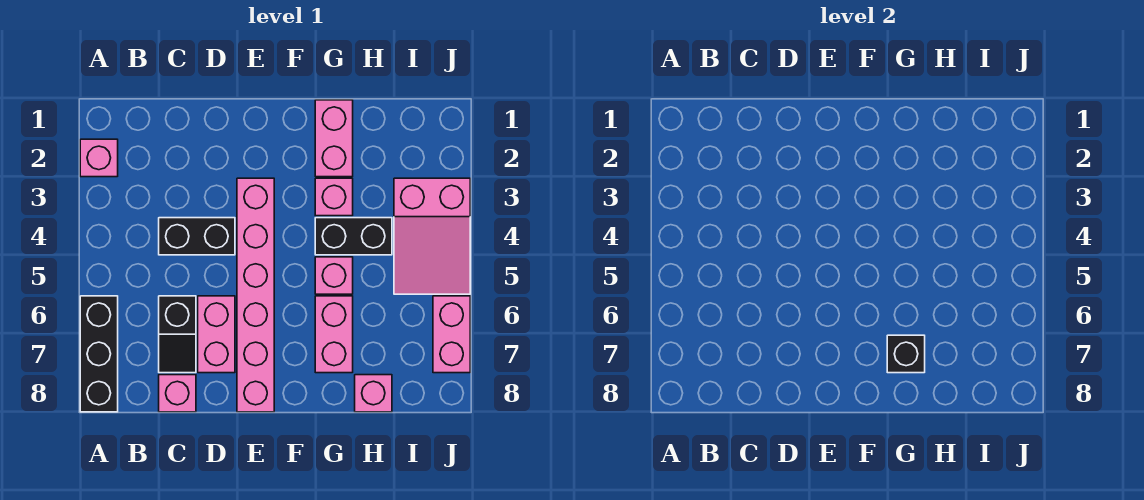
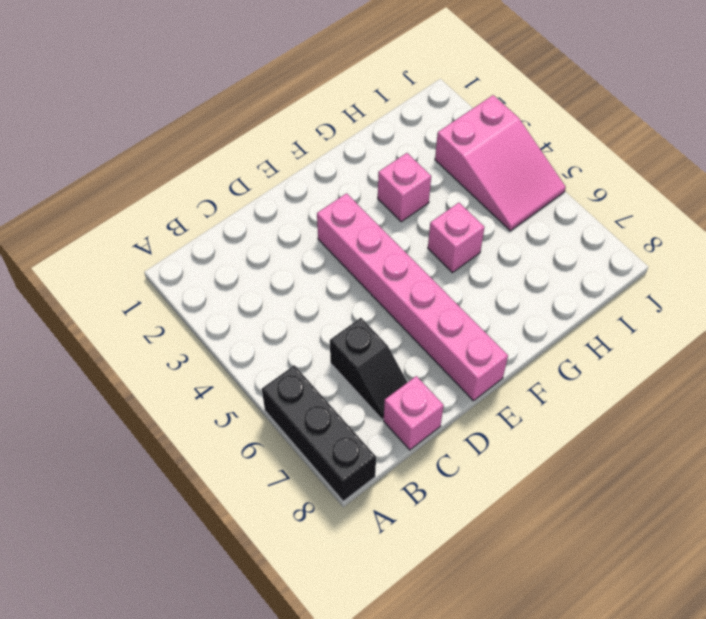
none -> pink 1x1 brick [80,139,118,177]
none -> black 1x2 brick [159,218,235,255]
none -> pink 1x2 brick [198,296,235,373]

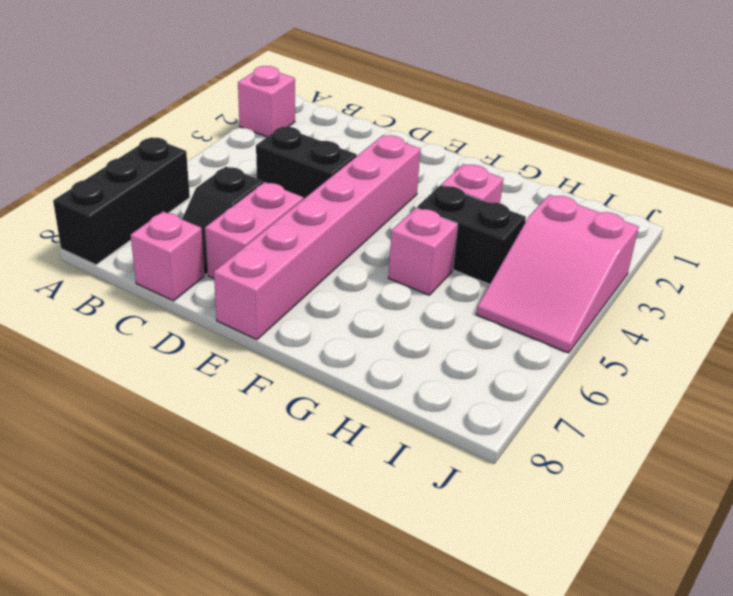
none -> pink 1x2 brick [315,100,353,177]
none -> pink 1x2 brick [315,296,353,373]
none -> pink 1x1 brick [355,375,392,412]

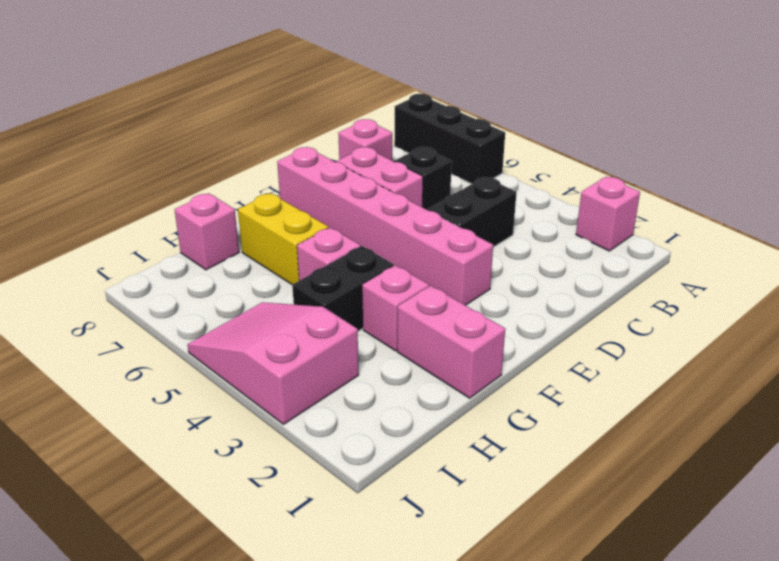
yellow 1x2 brick [238,193,329,285] -> pink 1x2 brick [315,296,353,373]
none -> pink 1x2 brick [433,296,470,373]
none -> black 1x1 brick [887,335,925,373]

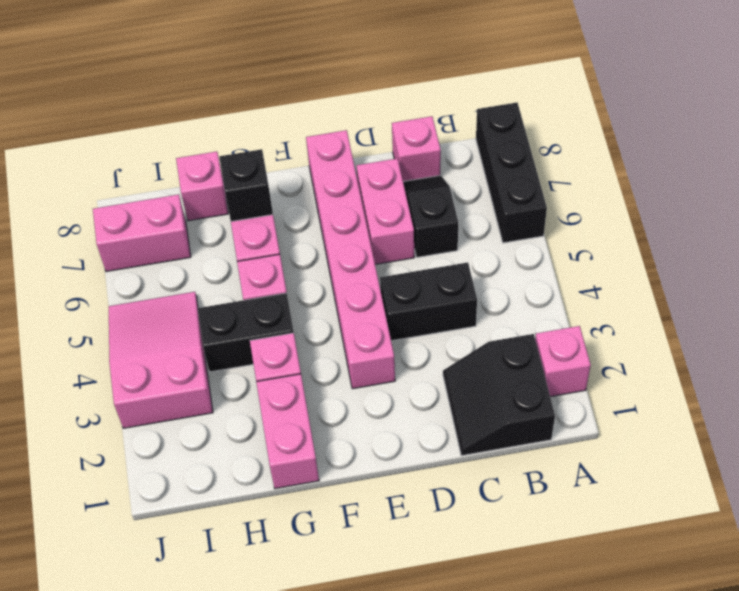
black 2x2 slope [443,334,555,456] -> none
pink 1x2 brick [93,195,191,272] -> pink 1x2 brick turned to [433,296,470,373]

